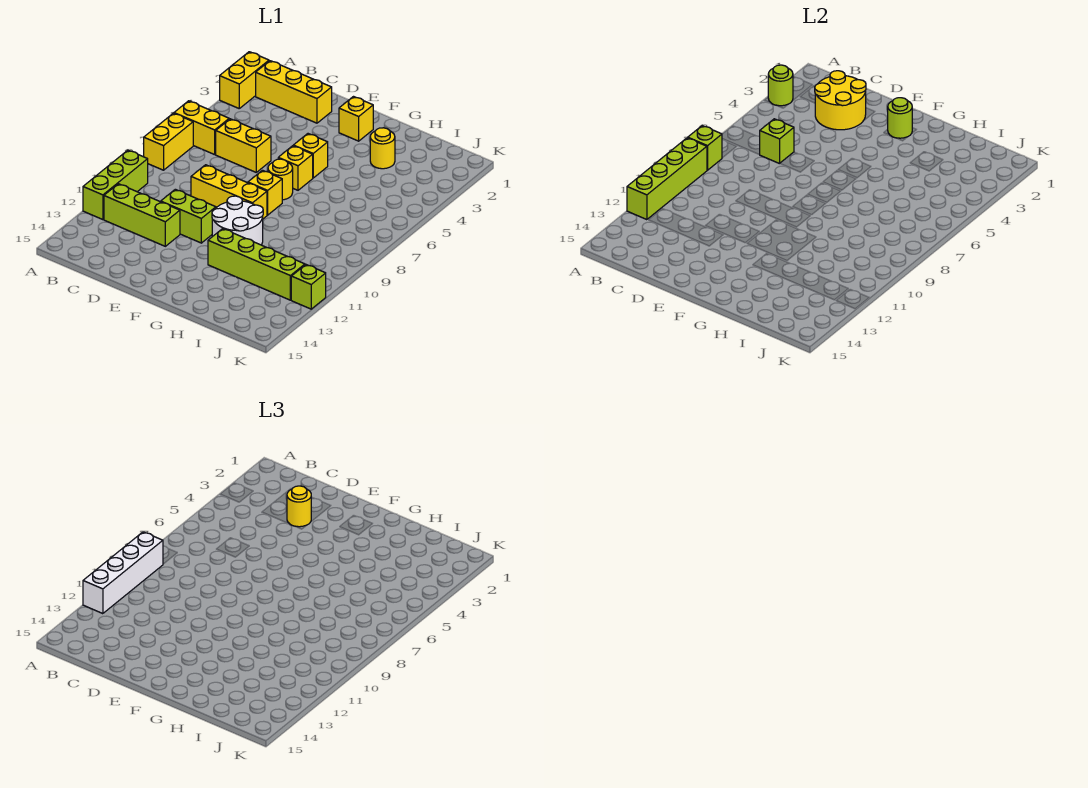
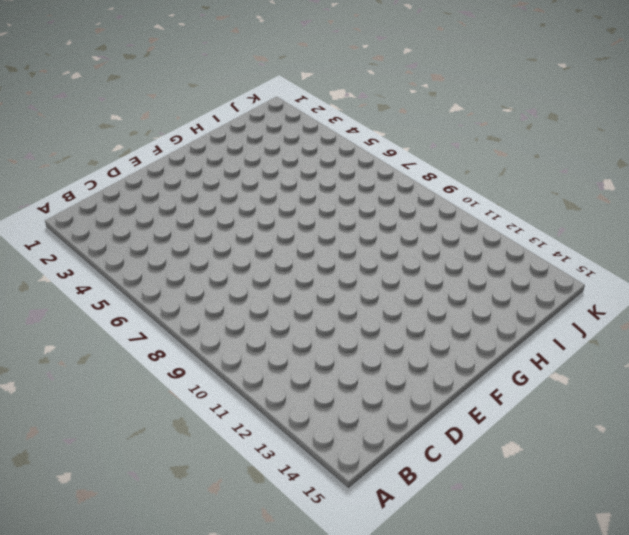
none -> yellow 1x2 brick [220,52,269,108]
none -> yellow 1x2 brick [174,101,229,155]
none -> yellow 1x2 brick [144,113,193,170]

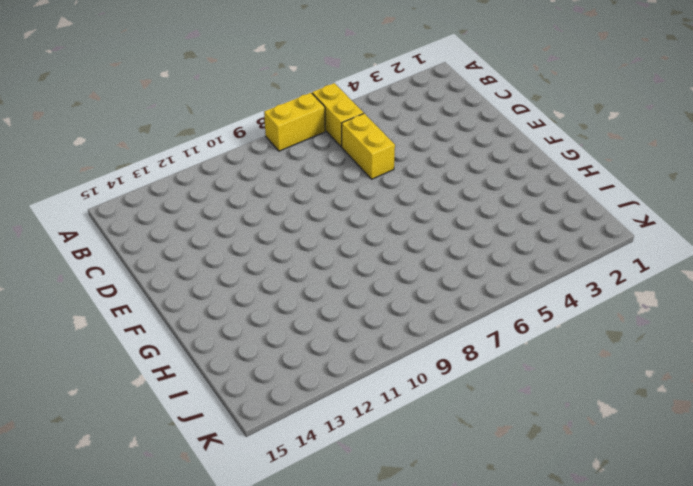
none -> yellow 1x2 brick [220,52,269,108]
none -> lime 1x3 brick [83,150,148,220]
none -> yellow 1x3 brick [256,61,332,123]

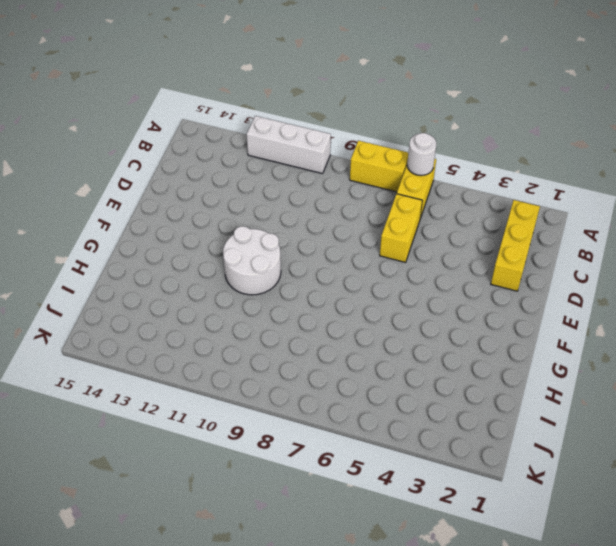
white 1x1 round brick [407,133,437,176] -> none
white 1x3 brick [247,116,331,174] -> lime 1x3 brick [83,150,148,220]
none -> yellow 1x2 brick [220,52,269,108]
none -> lime 1x3 brick [104,184,180,246]
none -> yellow 1x3 brick [191,165,267,219]

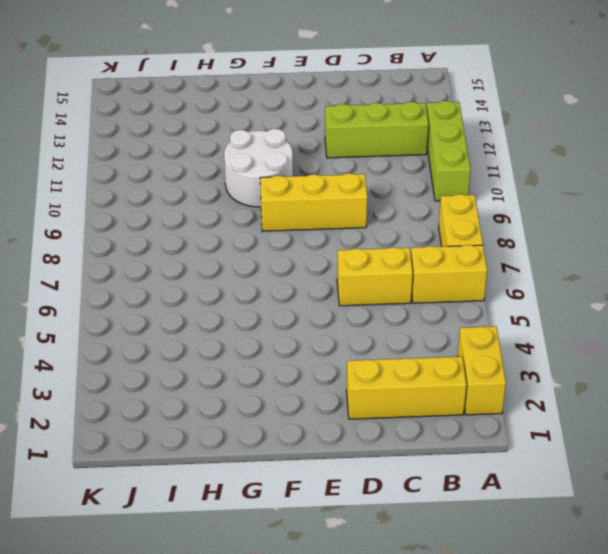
none -> lime 1x2 brick [161,189,216,243]
none -> yellow 1x1 brick [339,97,373,141]
none -> yellow 1x1 brick [293,134,328,178]

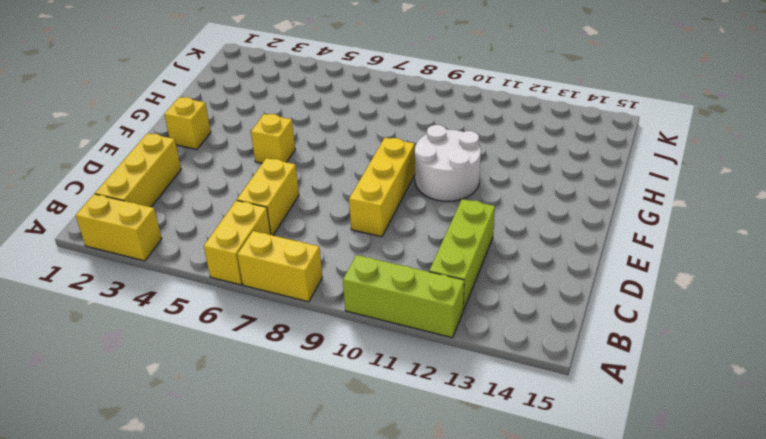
none -> lime 1x2 brick [161,189,216,243]
none -> yellow 1x1 brick [278,146,313,190]
none -> yellow 1x1 round brick [268,159,293,200]

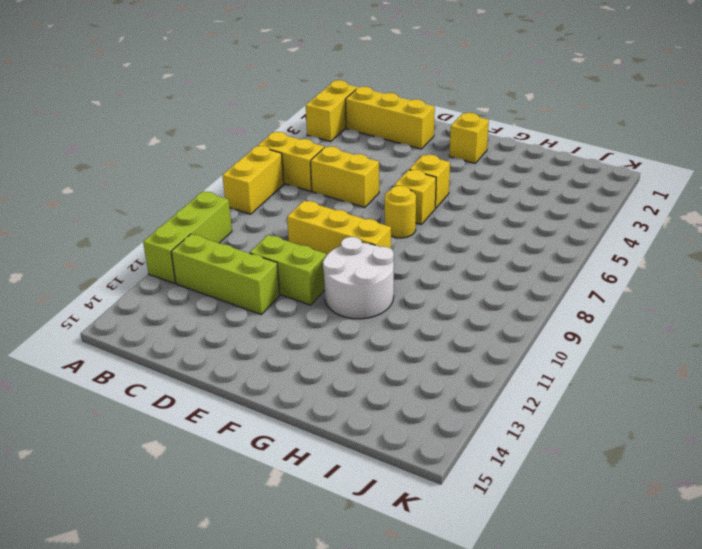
none -> yellow 1x1 brick [248,170,282,215]
none -> lime 1x4 brick [208,229,305,300]
none -> yellow 1x1 round brick [370,128,395,169]

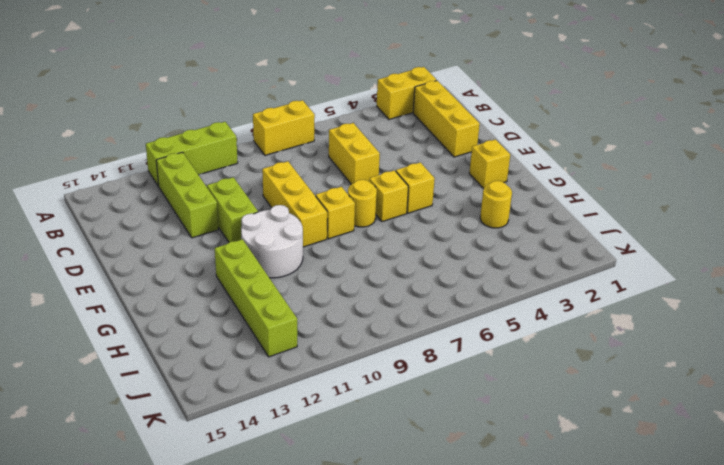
none -> yellow 1x2 brick [174,101,229,155]
none -> lime 1x1 brick [291,265,326,309]
none -> lime 1x1 round brick [768,65,793,106]

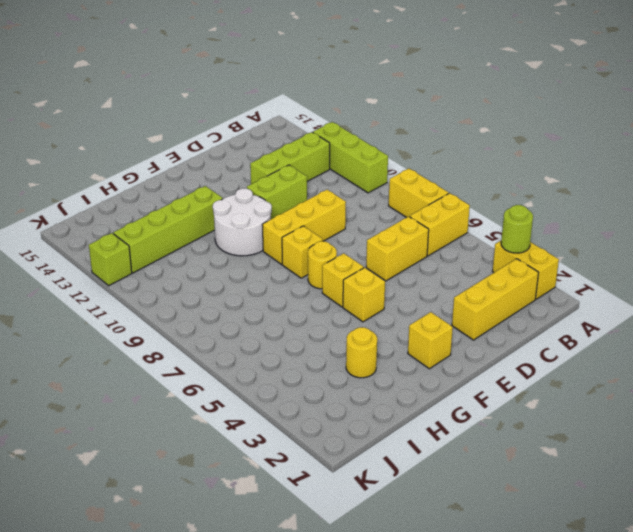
none -> lime 1x1 brick [688,126,722,170]
none -> lime 1x4 brick [627,138,707,220]
none -> yellow 2x2 round brick [815,71,866,130]

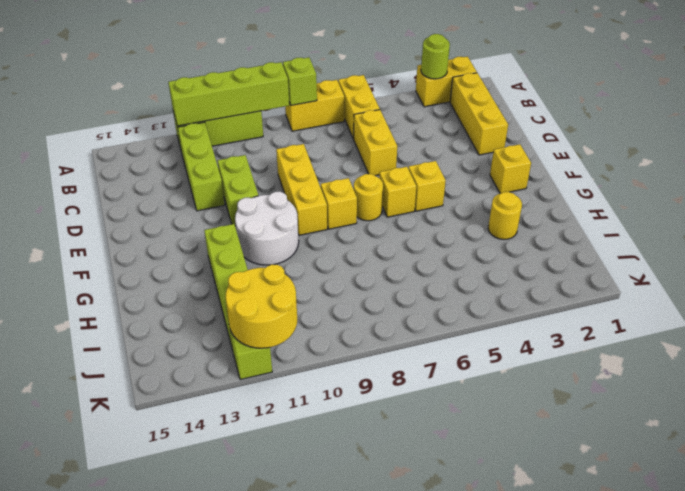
yellow 2x2 round brick [225,265,297,348] -> yellow 2x2 round brick moved to [815,71,866,130]
none -> lime 1x1 brick [760,119,794,164]
none -> lime 1x1 round brick [888,98,912,138]
none -> white 1x4 brick [83,532,163,614]

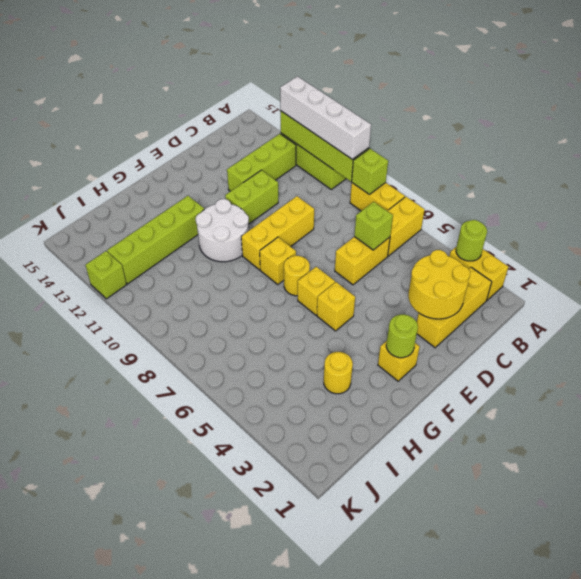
none -> yellow 1x1 round brick [287,486,311,527]

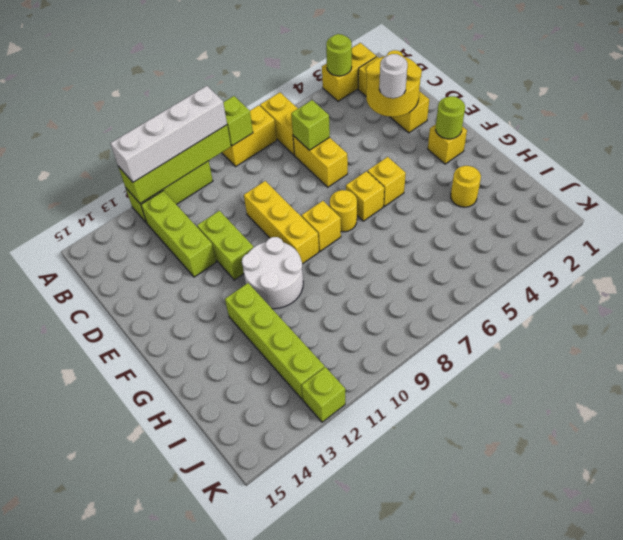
white 1x1 round brick [379,54,408,98] -> yellow 1x1 round brick [287,486,311,527]

